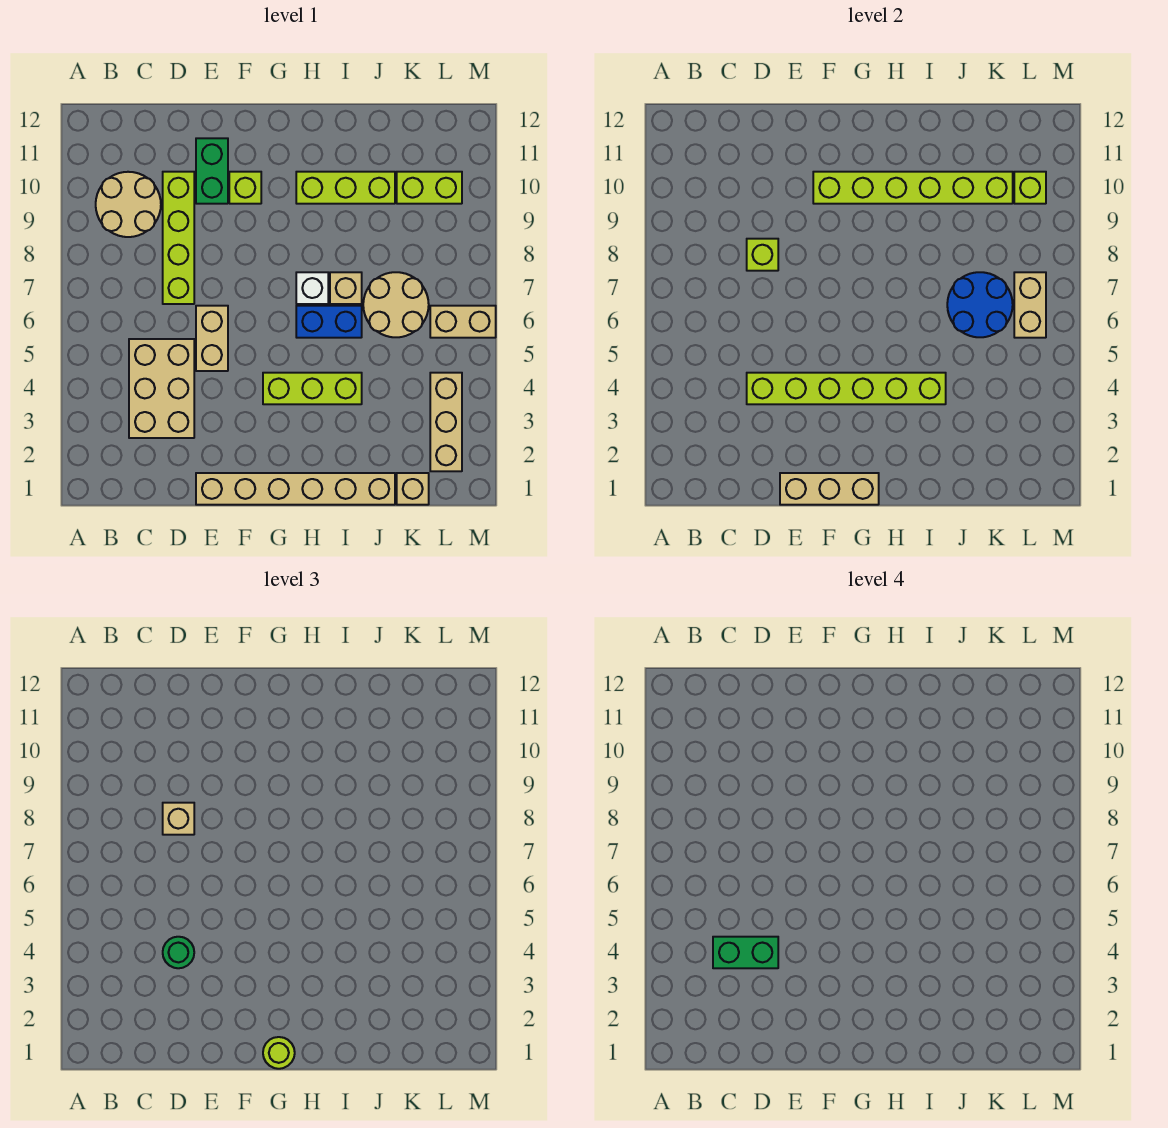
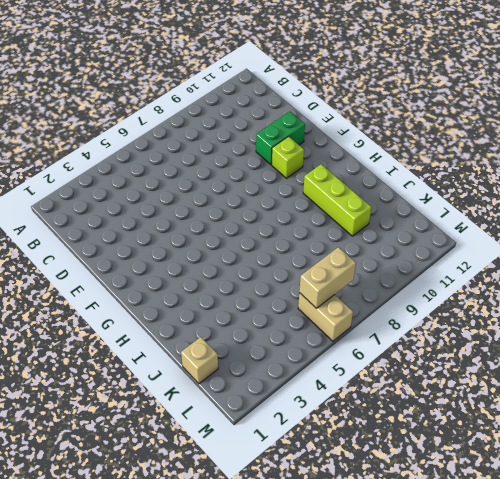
none -> tan 2x2 round brick [96,172,161,237]
none -> tan 2x3 brick [129,339,194,438]
none -> lime 1x4 brick [163,172,194,304]

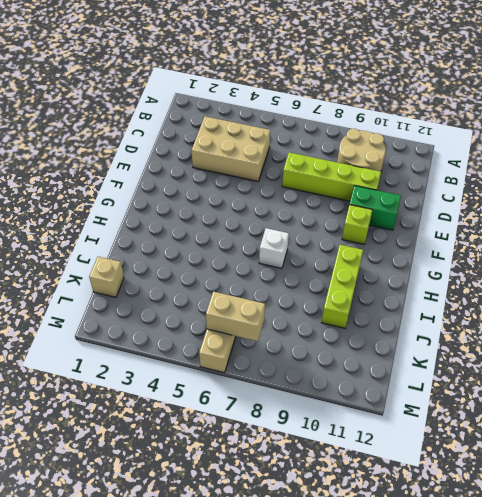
none -> tan 1x6 brick [196,473,395,505]
none -> tan 1x2 brick [196,306,228,371]
none -> lime 1x3 brick [263,373,362,404]

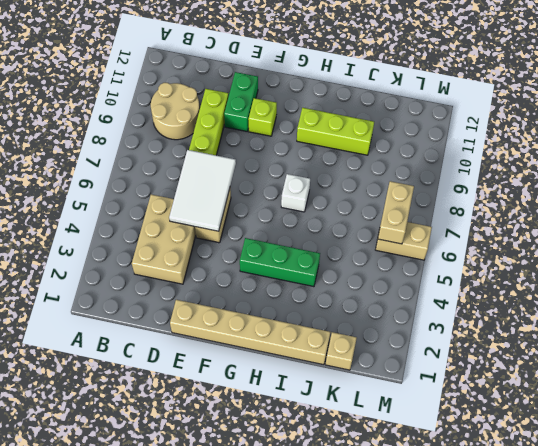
white 2x3 tile [169,150,236,231] -> none
green 1x3 brick [240,238,320,287] -> lime 1x3 brick [263,373,362,404]
none -> blue 1x2 brick [296,306,362,338]
none -> tan 1x1 brick [330,272,362,304]
none -> tan 2x2 round brick [363,272,429,337]

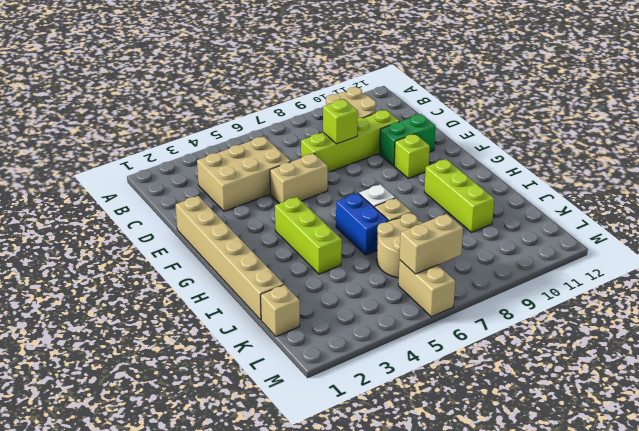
none -> lime 1x2 brick [397,172,462,204]
none -> tan 1x3 brick [430,373,462,471]
none -> lime 1x6 brick [747,373,946,404]

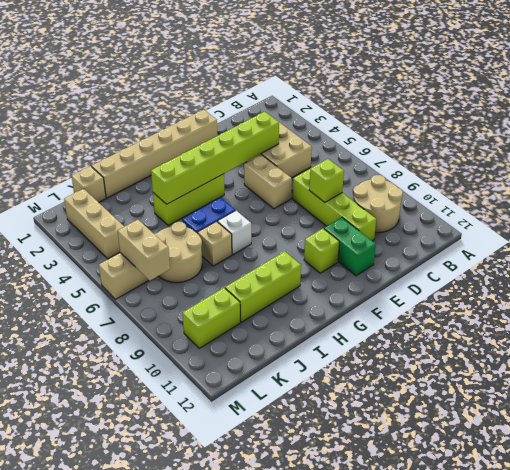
none -> tan 1x3 brick [780,473,879,505]
none -> lime 1x6 brick [813,172,1013,204]
none -> blue 2x2 round brick [947,272,1013,337]

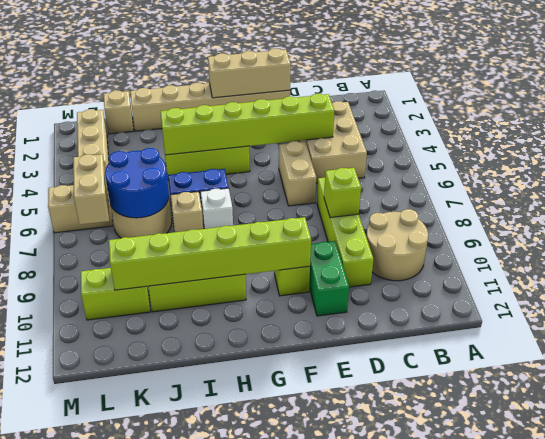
none -> lime 1x1 brick [1014,172,1046,204]
none -> green 1x1 round brick [163,937,194,968]
none -> tan 1x1 brick [163,803,194,835]

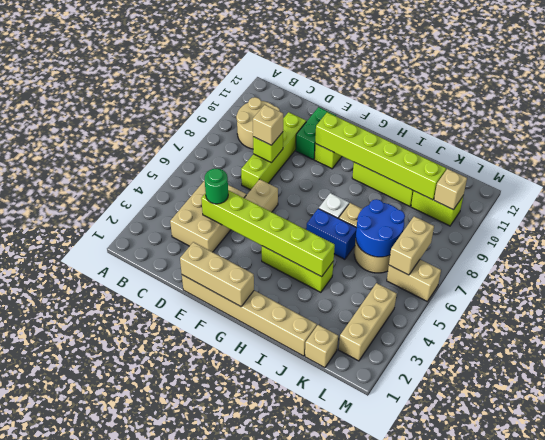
tan 1x1 brick [434,169,467,210] -> lime 1x1 brick [1014,172,1046,204]
none -> lime 1x1 round brick [263,1037,295,1069]
none -> green 1x2 brick [713,937,778,968]

